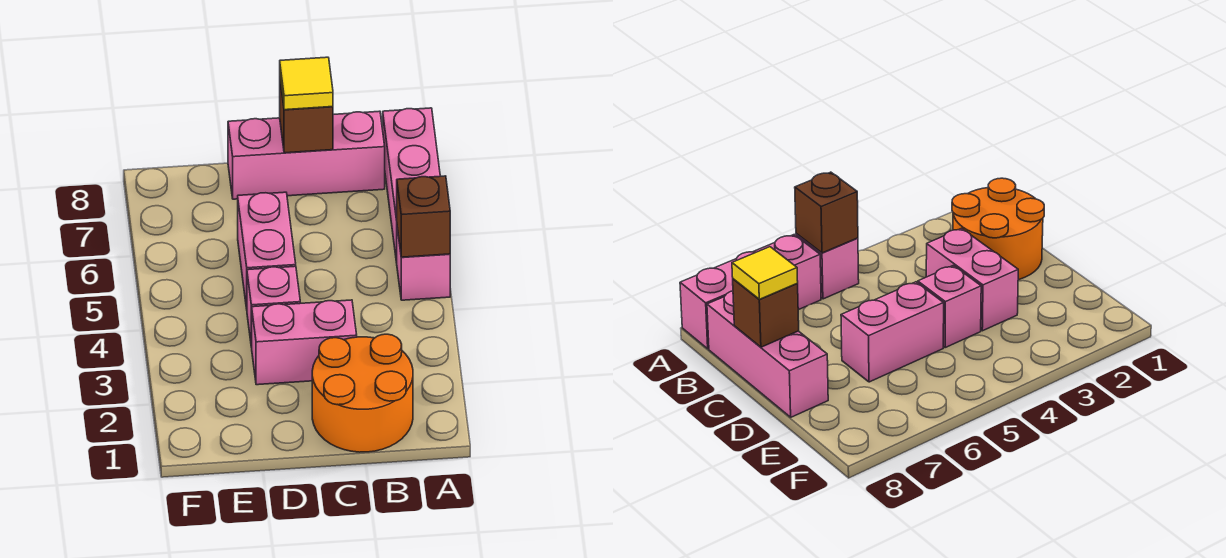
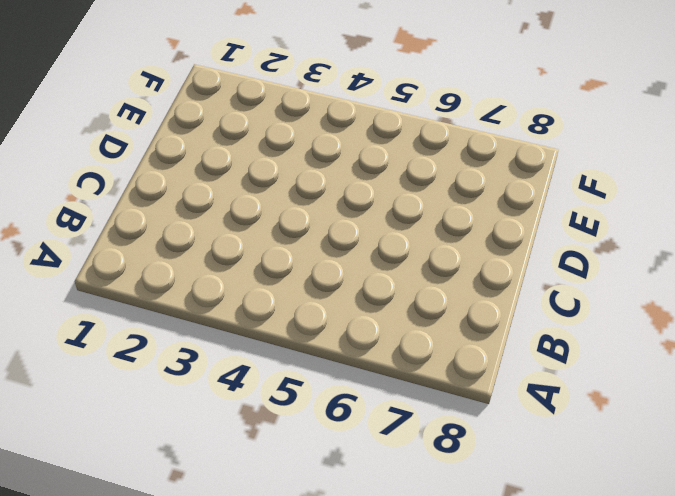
none -> pink 1x1 brick [397,228,450,300]
none -> pink 1x3 brick [383,108,440,263]

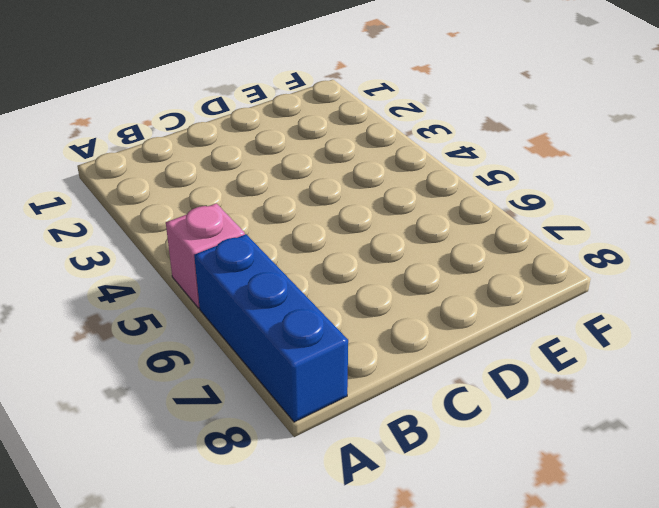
blue 1x3 brick [194,234,348,422] -> pink 1x3 brick [383,108,440,263]
none -> orange 2x2 round brick [312,334,413,452]
none -> pink 1x3 brick [228,111,385,199]

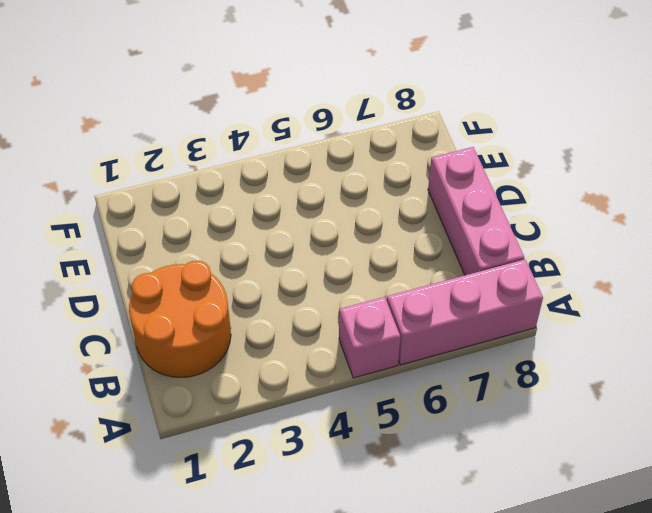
none -> pink 1x2 brick [252,300,357,385]
none -> pink 1x1 brick [247,266,300,347]

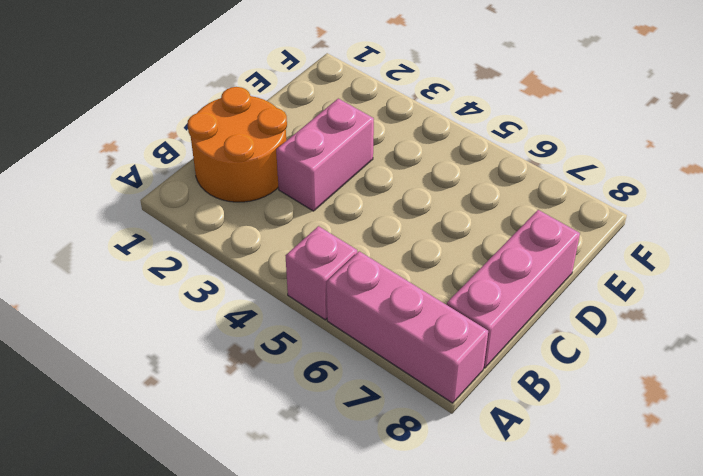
none -> pink 1x1 brick [247,266,300,347]
none -> pink 1x2 brick [238,192,296,309]

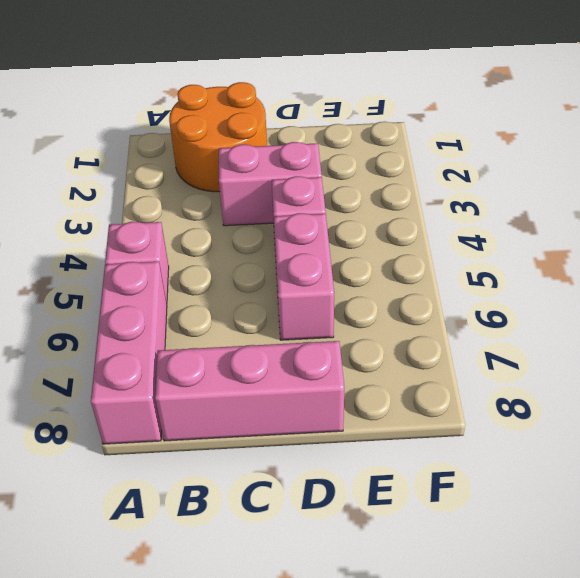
none -> brown 1x1 brick [397,176,450,257]
none -> brown 1x1 brick [280,82,333,153]

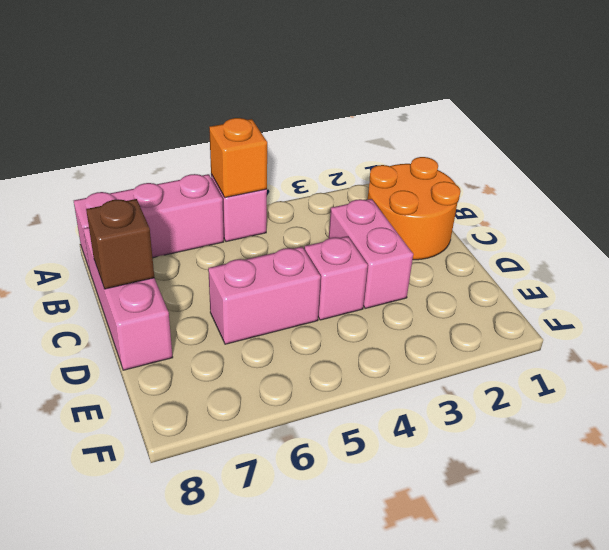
orange 1x1 brick [209,118,267,197] -> brown 1x1 brick [397,176,450,257]
none -> yellow 1x1 tile [280,57,333,110]

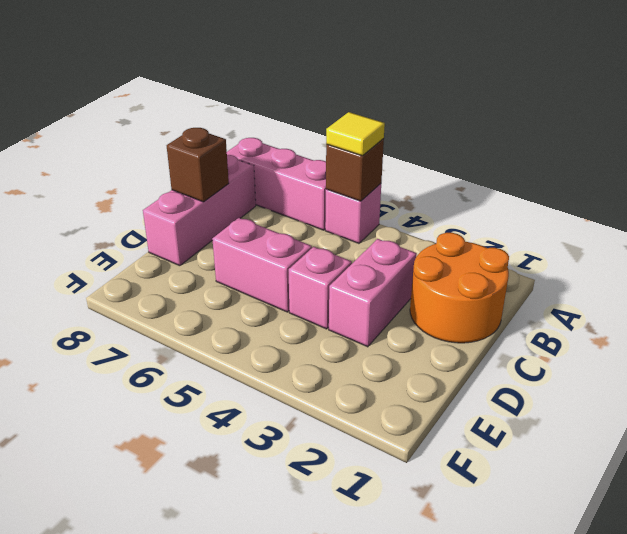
yellow 1x1 tile [326,112,385,156] -> yellow 1x1 tile moved to [280,57,333,110]

